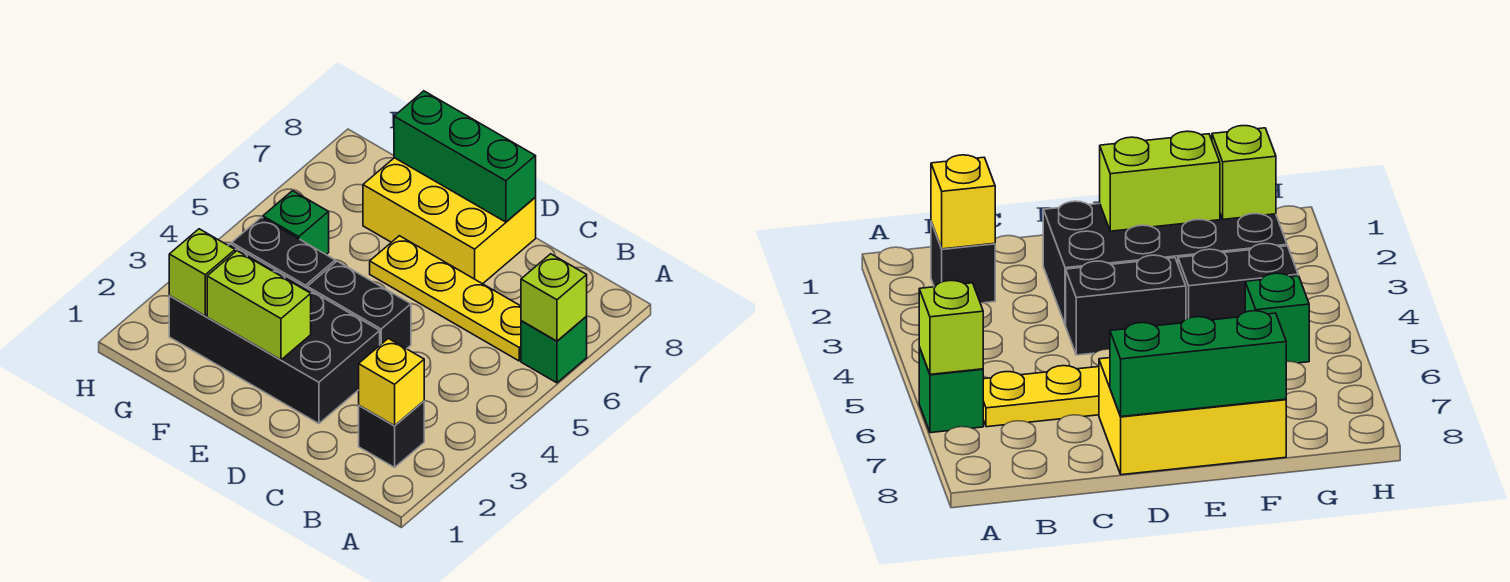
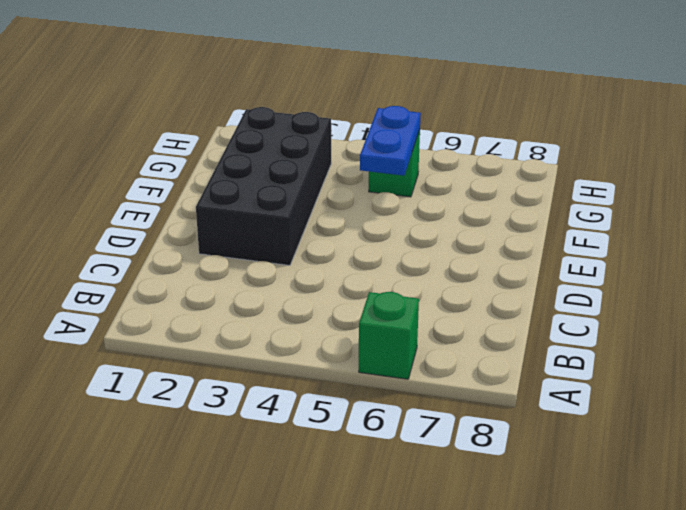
blue 1x2 plate [360,106,421,176] -> none
none -> black 1x1 brick [359,401,424,467]
none -> yellow 1x4 plate [370,236,521,361]
none -> black 1x2 brick [307,261,411,349]

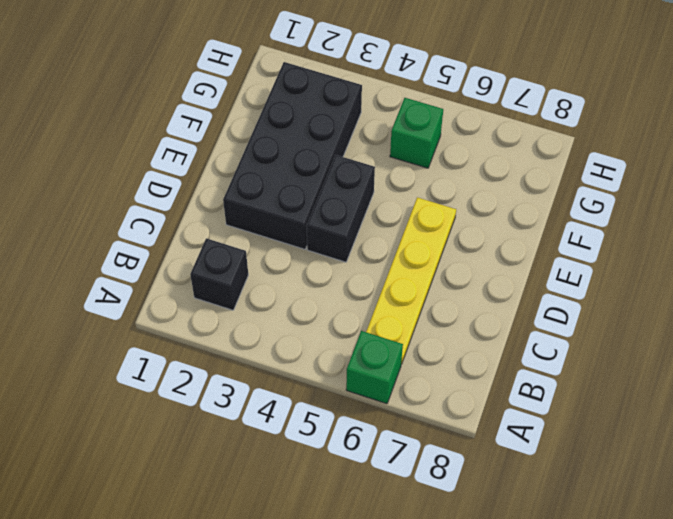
none -> yellow 2x3 brick [363,158,536,284]
none -> black 1x2 brick [232,217,335,288]
none -> lime 1x1 brick [521,254,587,341]

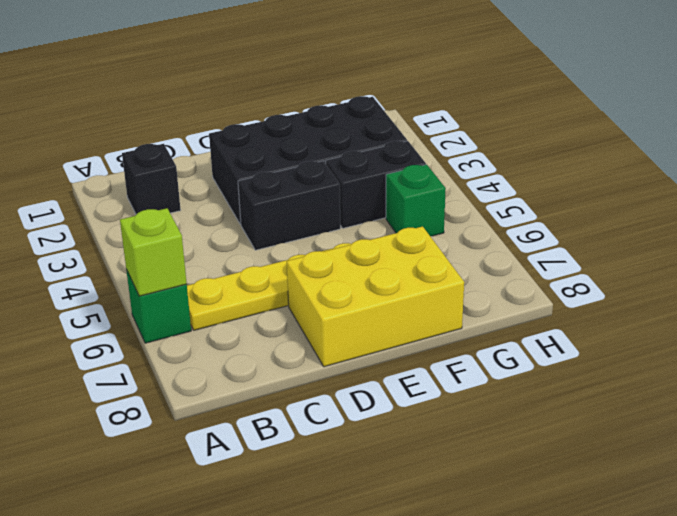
none -> yellow 1x1 brick [359,338,424,426]
none -> green 1x3 brick [394,91,536,222]
none -> lime 1x2 brick [207,251,311,360]

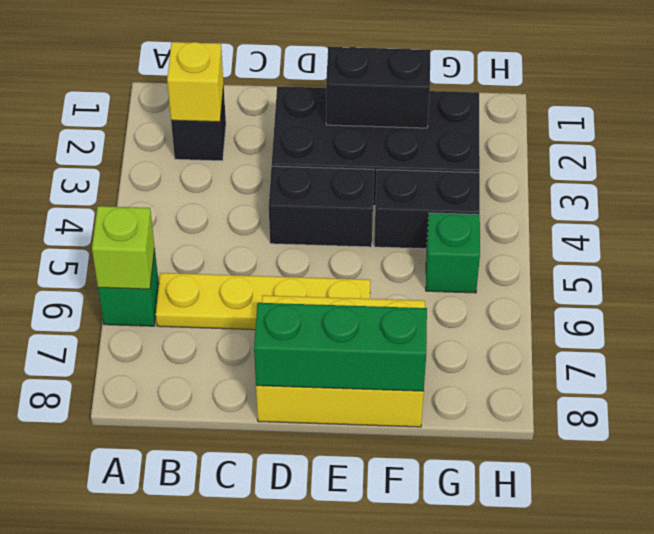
black 1x2 brick [326,47,430,128] -> lime 1x2 brick [207,251,311,360]
none -> lime 1x1 brick [169,229,235,316]

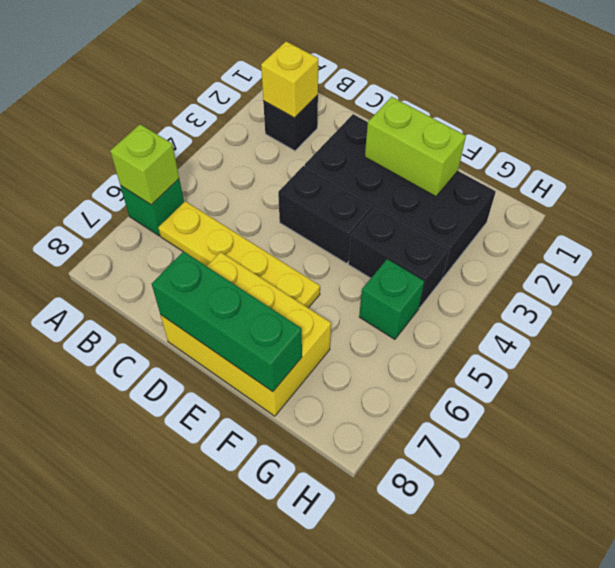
none -> lime 1x1 brick [169,229,235,316]

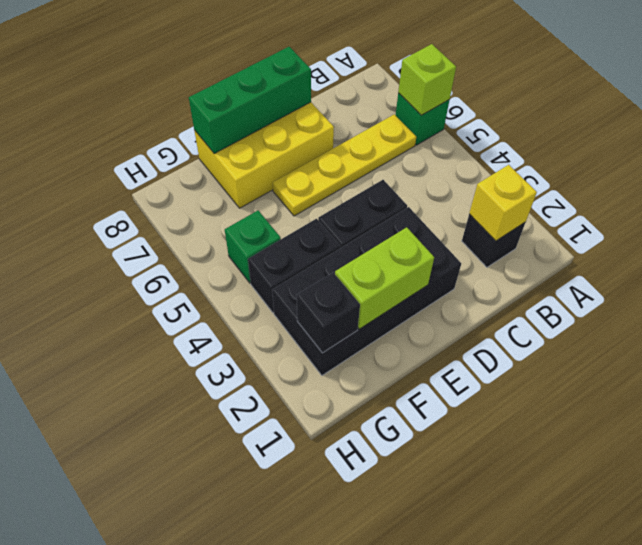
black 1x1 brick [297,273,360,353] -> lime 1x1 brick [169,229,235,316]

